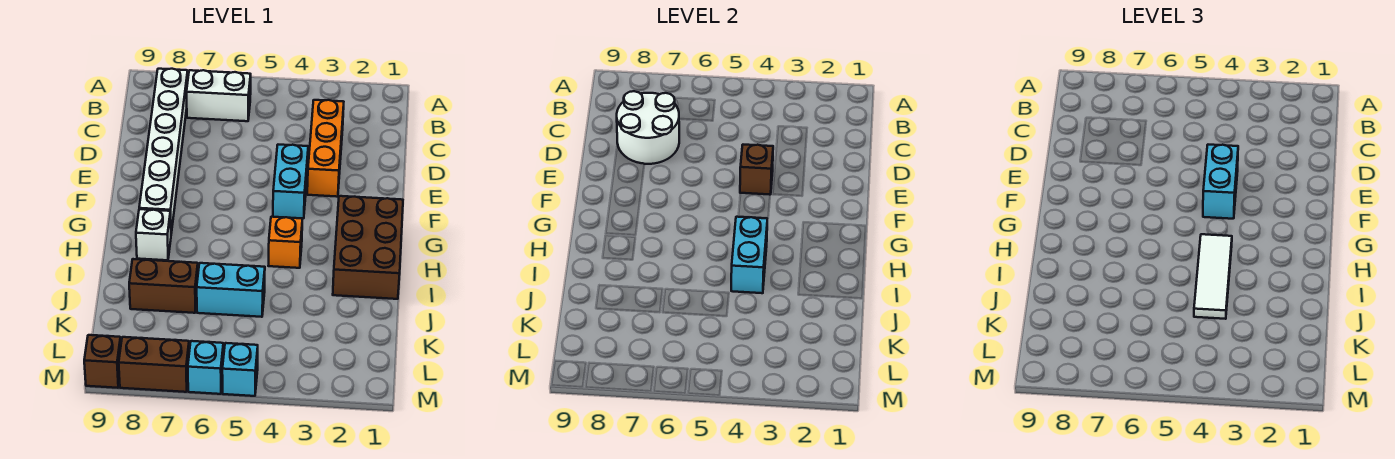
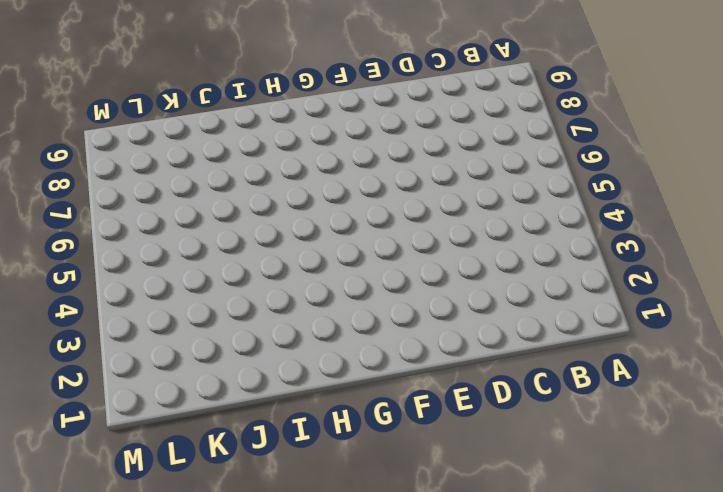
none -> white 1x2 brick [187,70,251,121]
none -> white 1x6 brick [139,69,188,233]
none -> orange 1x3 brick [307,100,344,197]

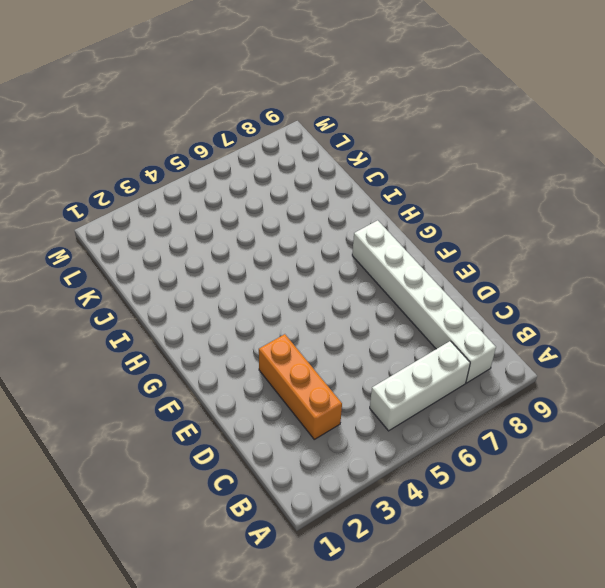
white 1x3 brick [370,341,470,431] -> white 1x2 brick [187,70,251,121]
none -> cyan 1x2 brick [273,145,308,219]
none -> brown 2x3 brick [333,196,403,299]
none -> orange 1x1 brick [268,217,302,268]

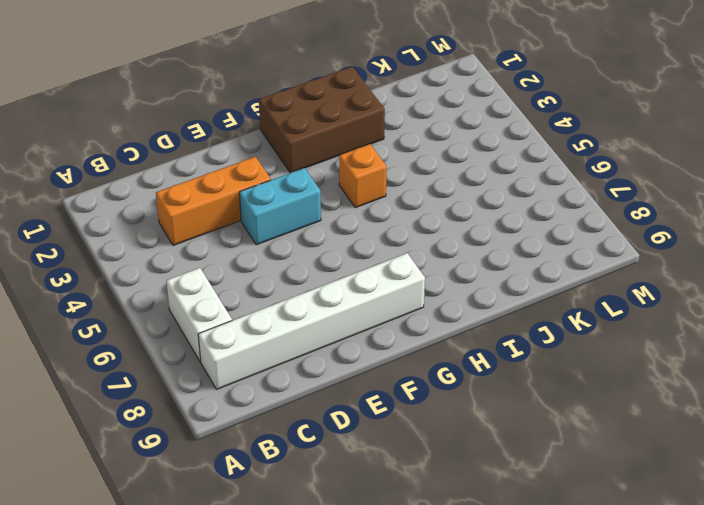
none -> white 1x1 brick [136,209,171,260]
none -> cyan 1x2 brick [197,263,265,317]
none -> brown 1x2 brick [129,259,198,313]

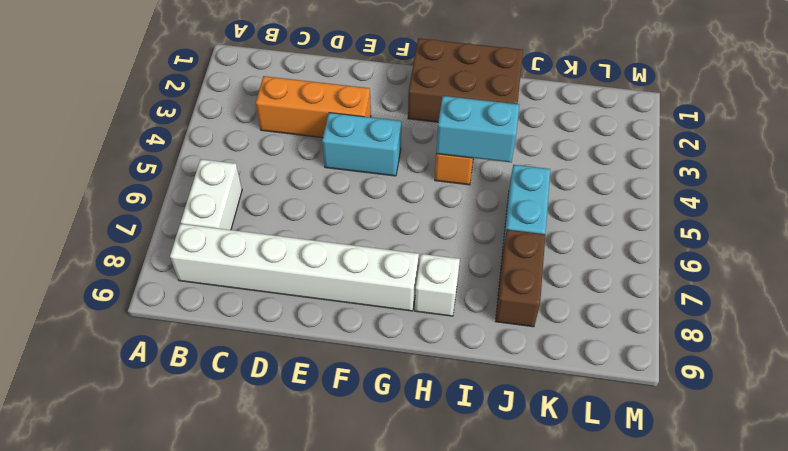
none -> cyan 1x1 brick [222,343,258,396]
none -> cyan 1x1 brick [188,341,223,394]
none -> brown 1x2 brick [119,337,189,392]

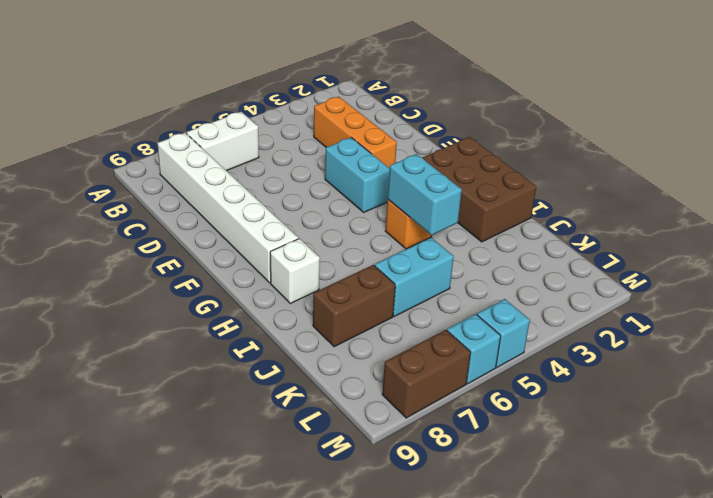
none -> brown 1x1 brick [84,335,121,388]
none -> white 2x2 round brick [617,91,679,164]
none -> brown 1x1 brick [740,145,773,195]

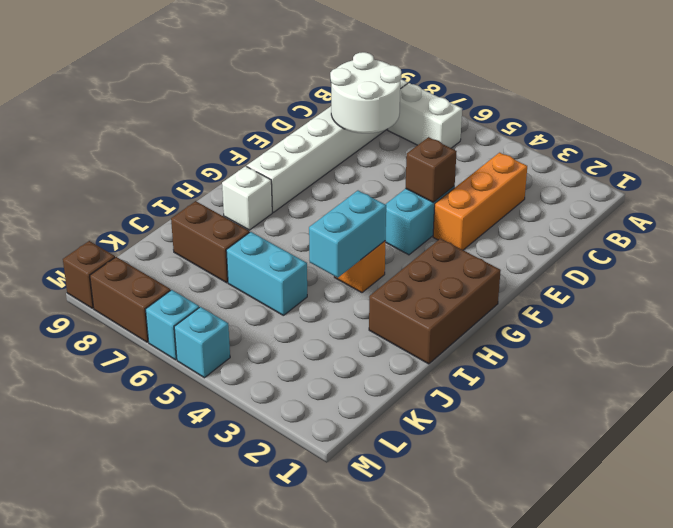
none -> cyan 1x2 brick [1203,145,1238,219]
none -> white 1x3 tile [1194,234,1232,319]

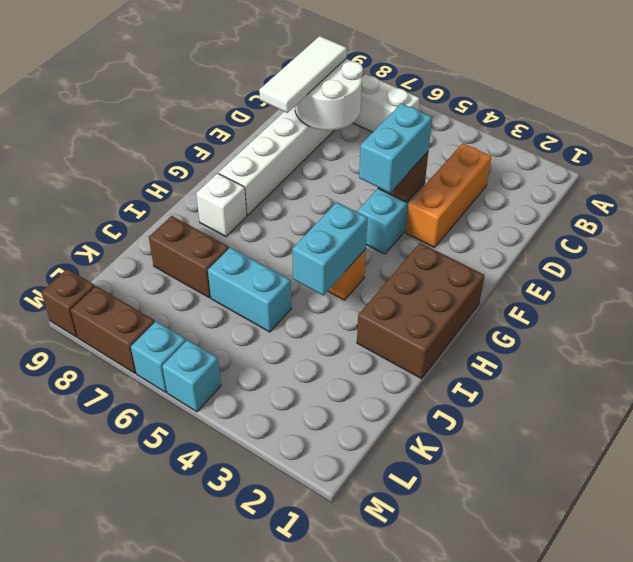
white 1x3 tile [259,36,347,113] -> white 1x3 tile moved to [1194,234,1232,319]

